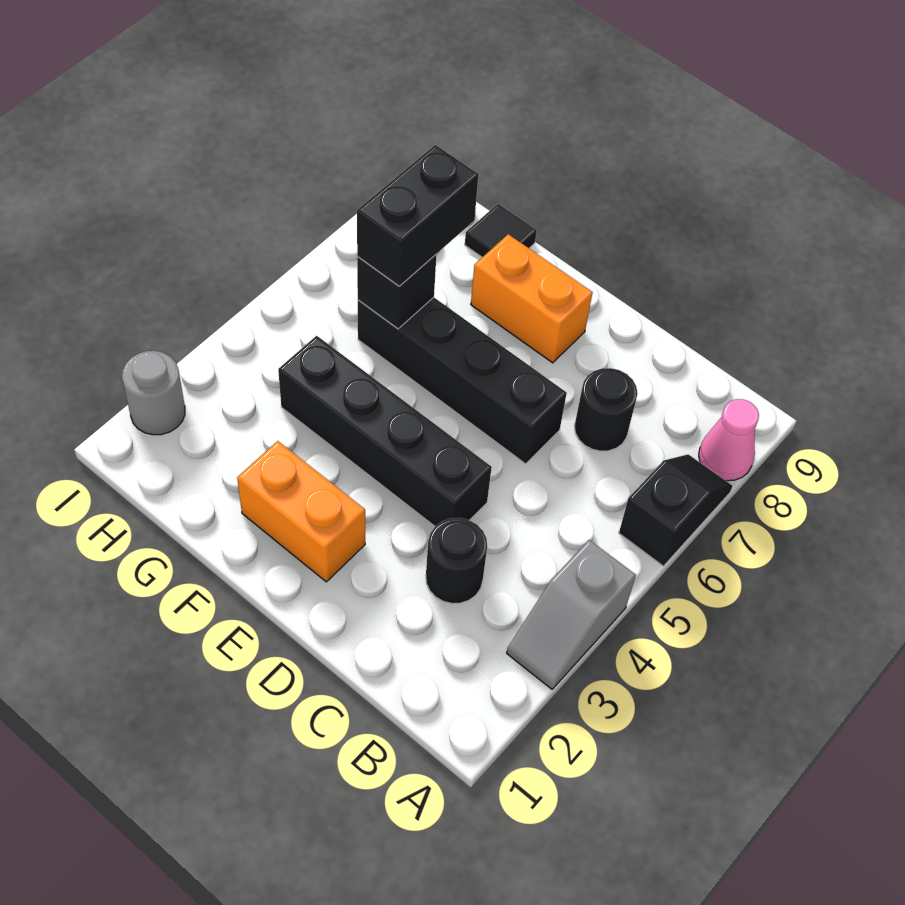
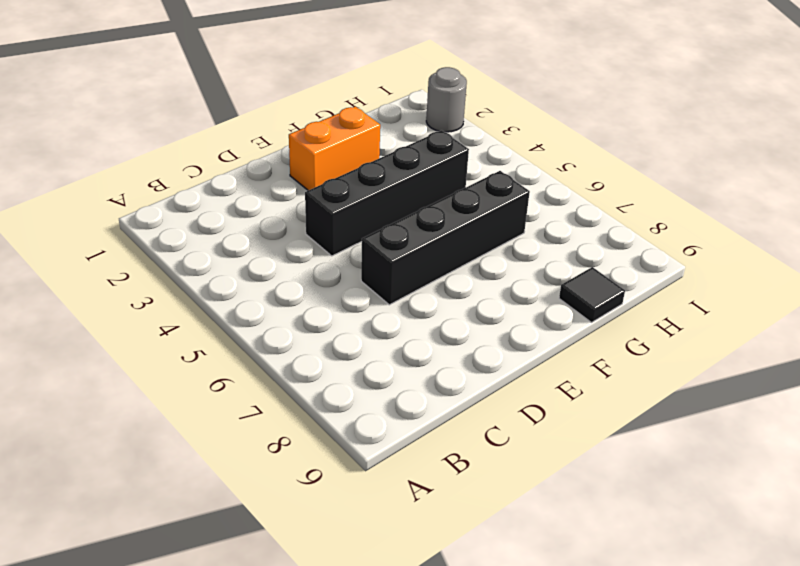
none -> grey 1x2 slope [507,540,636,689]
none -> black 1x2 slope [619,454,733,566]
none -> pink 1x1 cone [699,399,759,481]

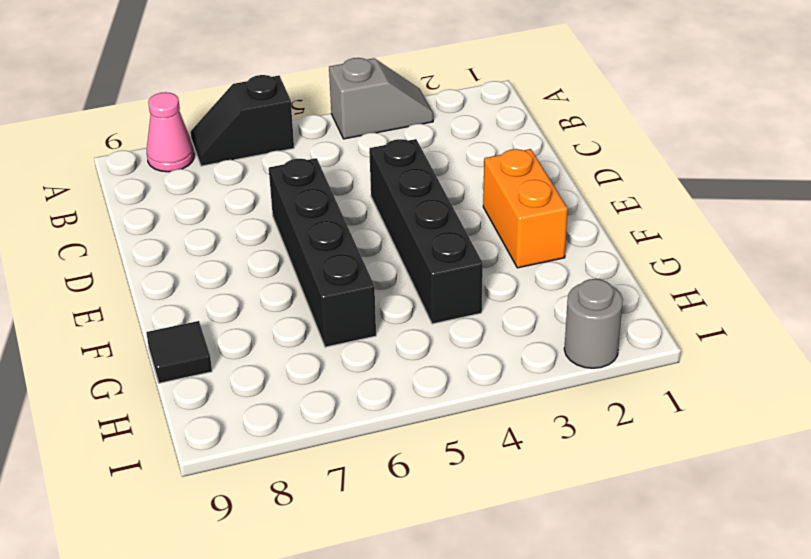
none -> black 1x1 round brick [426,518,487,604]
none -> black 1x1 round brick [574,368,638,451]
none -> orange 1x2 brick [471,234,593,363]

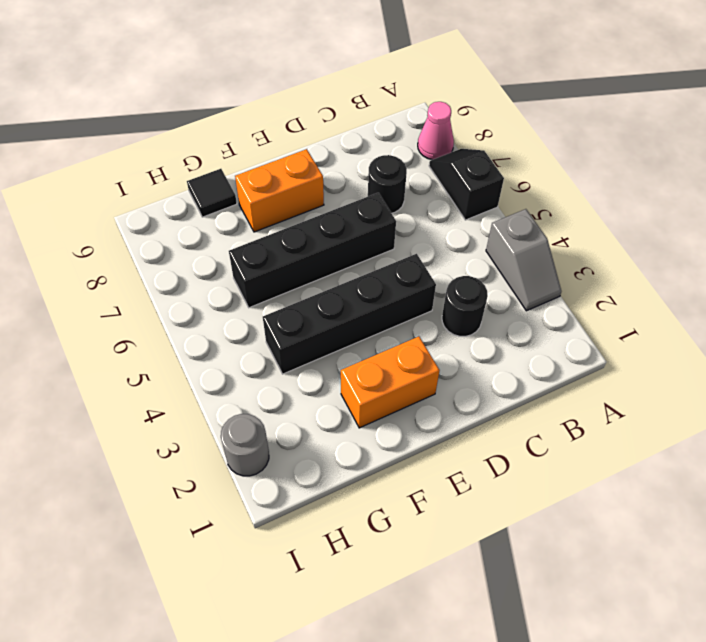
none -> black 1x1 brick [357,255,436,329]
none -> black 1x2 brick [357,145,479,286]

